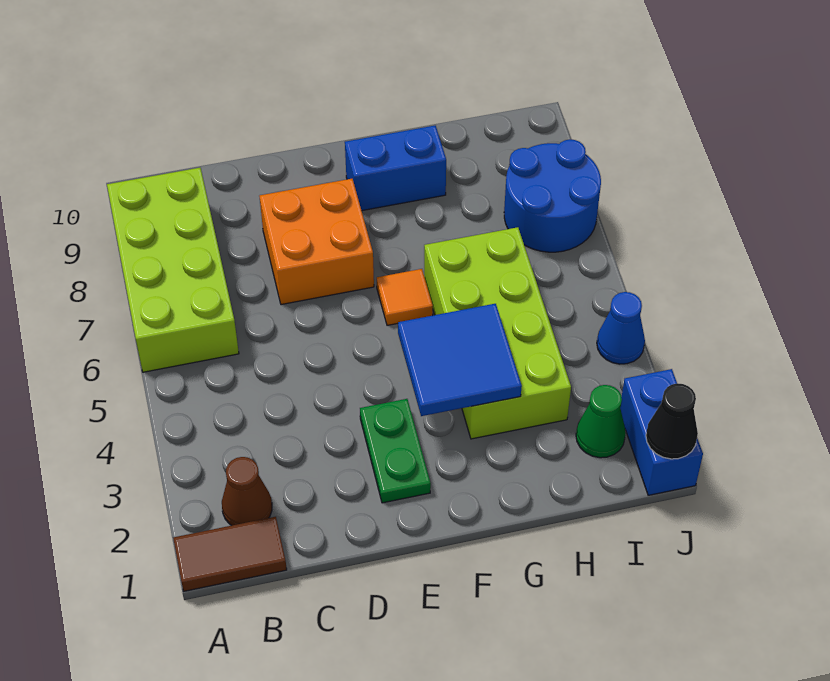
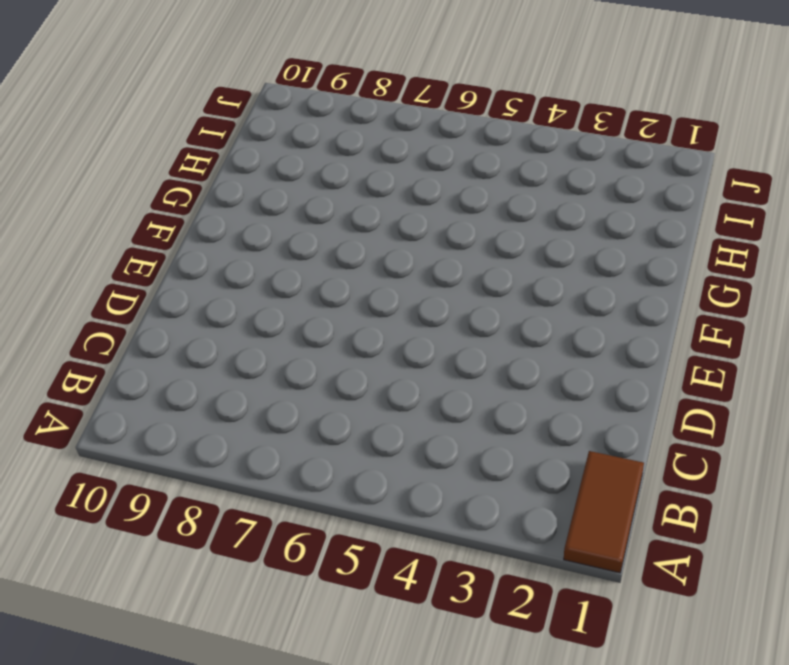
none -> lime 2x4 brick [107,168,239,372]
none -> brown 1x1 cone [222,457,272,526]
none -> orange 2x2 brick [260,179,374,305]

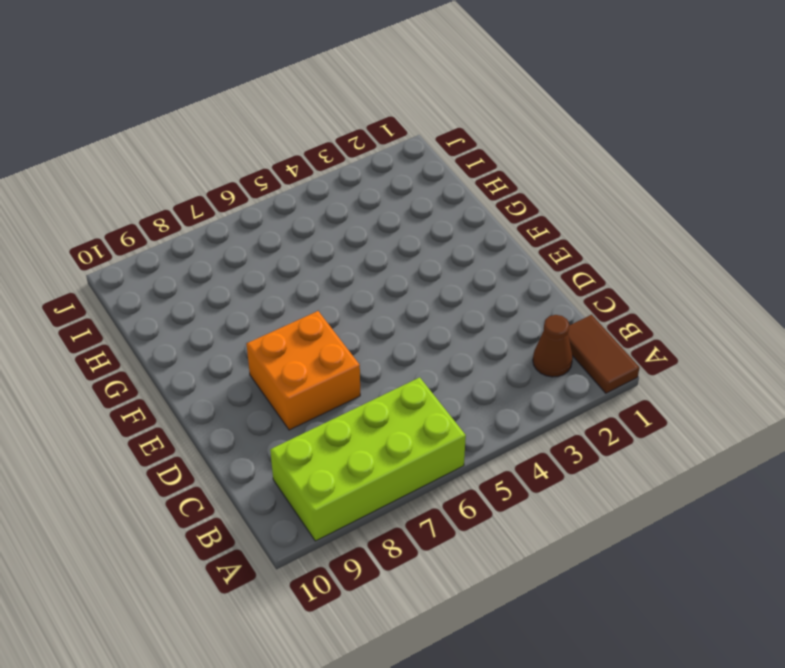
none -> green 1x2 plate [360,399,431,503]
none -> orange 1x1 tile [377,269,433,325]
none -> blue 1x2 brick [345,126,446,211]

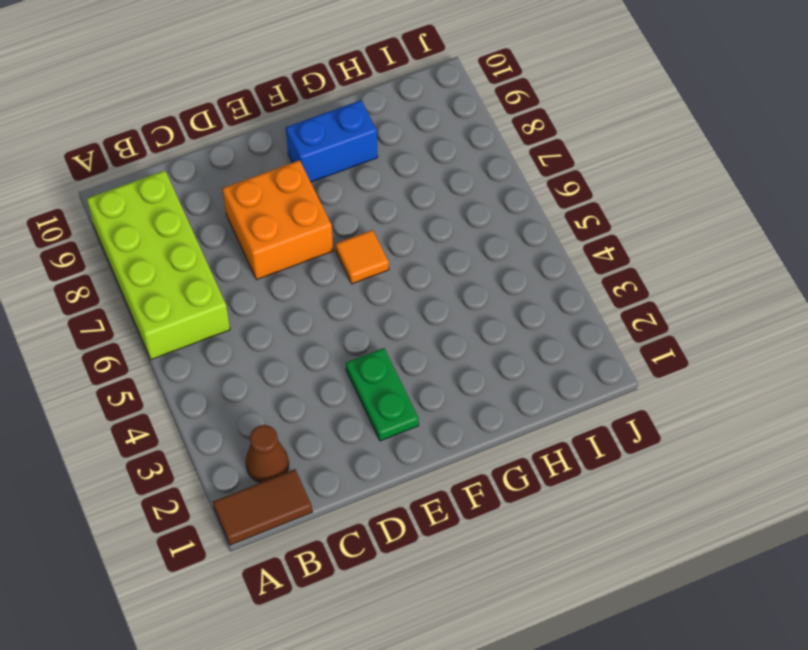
none -> lime 2x4 brick [424,227,571,439]
none -> green 1x1 cone [576,385,626,458]
none -> blue 2x2 round brick [504,139,601,252]

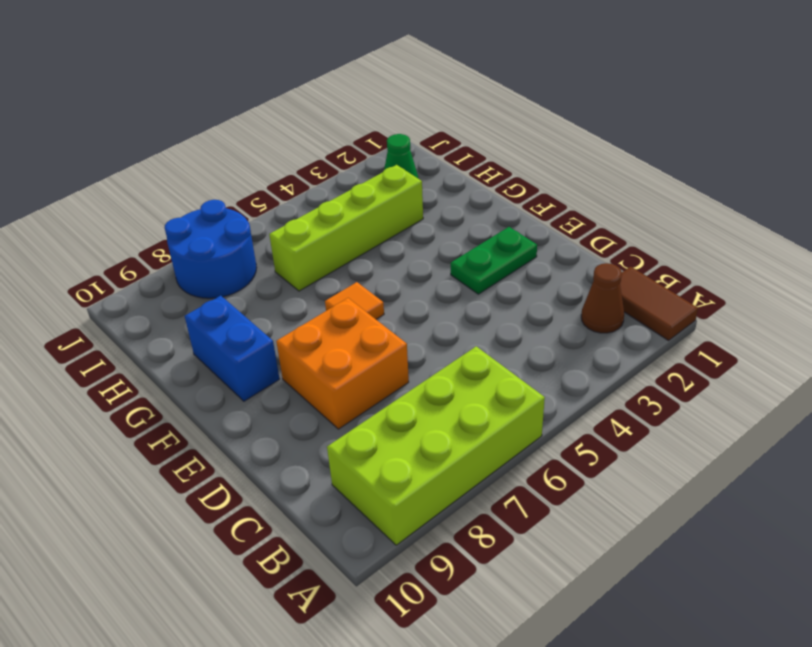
lime 1x4 brick [269,165,423,291] -> lime 2x4 brick [424,227,571,439]
none -> blue 1x2 brick [620,369,703,495]
none -> blue 1x1 cone [597,292,645,364]
none -> blue 2x2 tile [398,304,522,416]

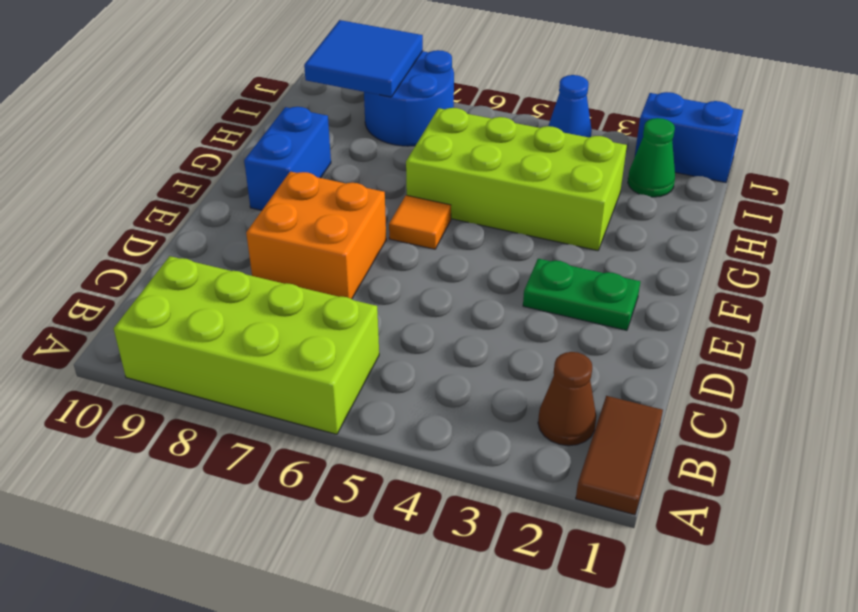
blue 2x2 tile [304,20,423,97] -> blue 2x2 tile moved to [398,304,522,416]
none -> black 1x1 cone [646,383,698,459]

